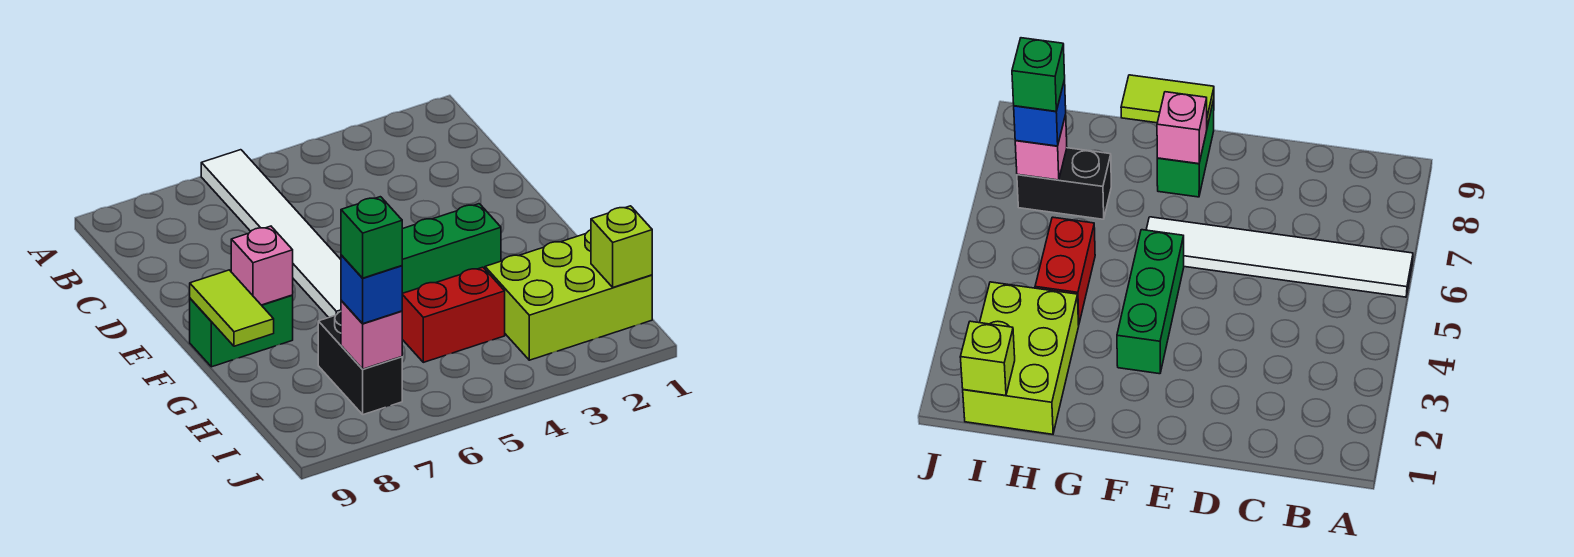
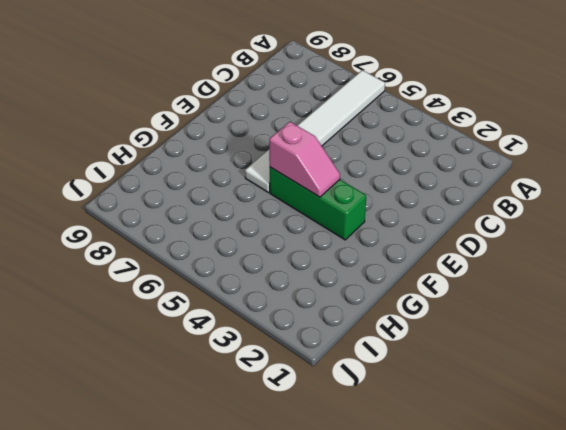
pink 1x2 slope [269,122,340,197] -> none
none -> green 1x2 brick [190,295,293,367]
none -> lime 2x3 brick [485,230,652,360]
none -> red 1x2 brick [402,267,505,362]

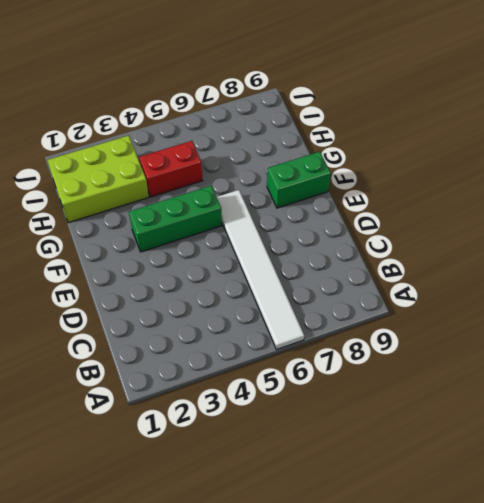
none -> black 1x2 brick [318,312,402,415]
none -> pink 1x1 brick [231,226,293,305]
none -> lime 1x2 tile [190,270,274,346]

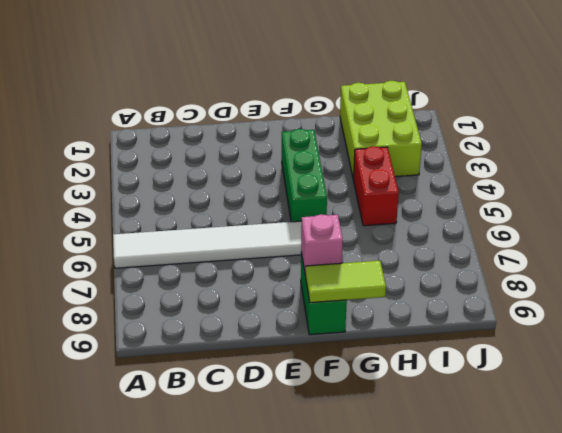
none -> black 1x2 brick [318,312,402,415]
none -> lime 1x1 brick [591,206,652,287]
none -> pink 1x1 brick [341,301,402,369]

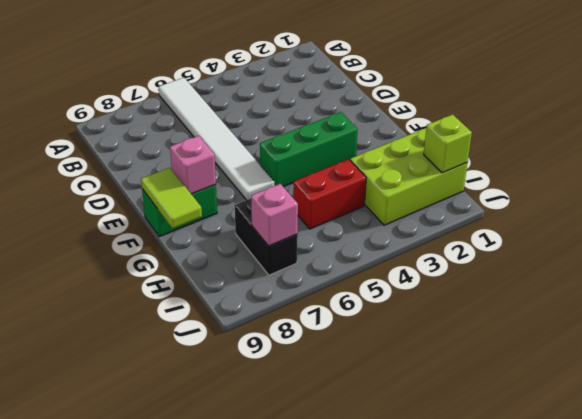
none -> blue 1x1 brick [341,255,402,324]
none -> green 1x1 brick [341,197,402,278]

